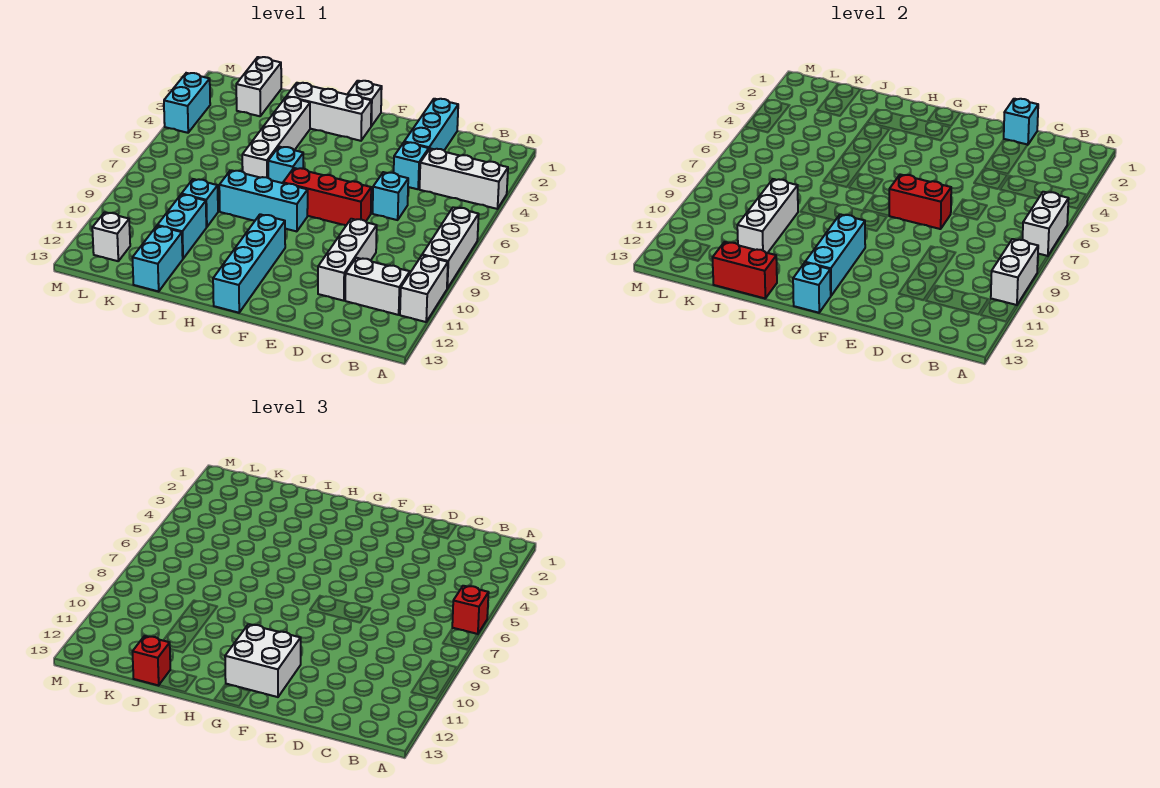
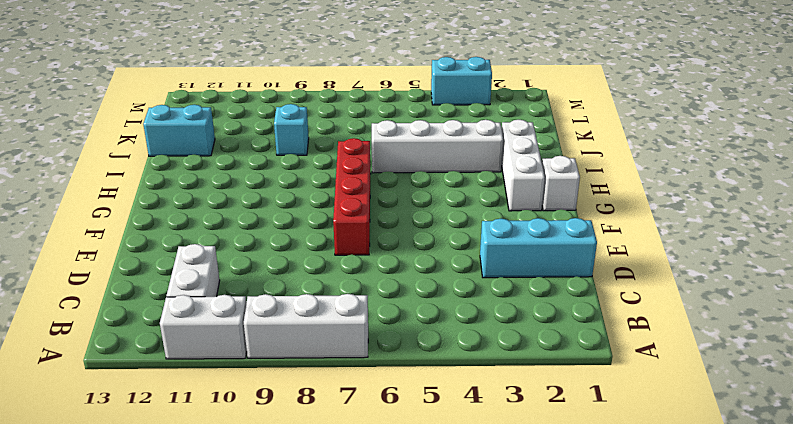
red 1x4 brick [333,138,371,255] -> red 1x3 brick [283,168,371,225]
none -> white 1x3 brick [420,148,508,209]
none -> cyan 1x1 brick [394,142,429,189]
none -> cyan 1x1 brick [373,172,408,220]
none -> white 1x3 brick [318,219,377,301]

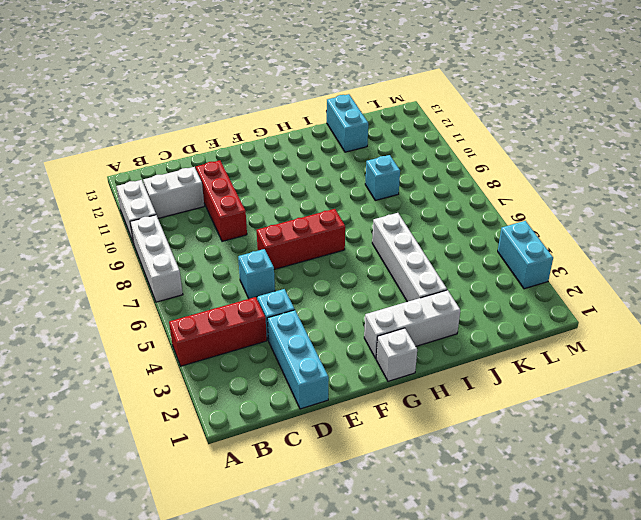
red 1x3 brick [169,297,267,366] -> white 1x3 brick [420,148,508,209]
red 1x3 brick [196,161,247,241] -> white 1x3 brick [318,219,377,301]
none -> cyan 1x3 brick [219,170,308,231]
none -> cyan 1x4 brick [213,214,285,313]
none -> cyan 1x1 brick [268,147,303,183]
none -> cyan 1x2 brick [157,194,206,258]

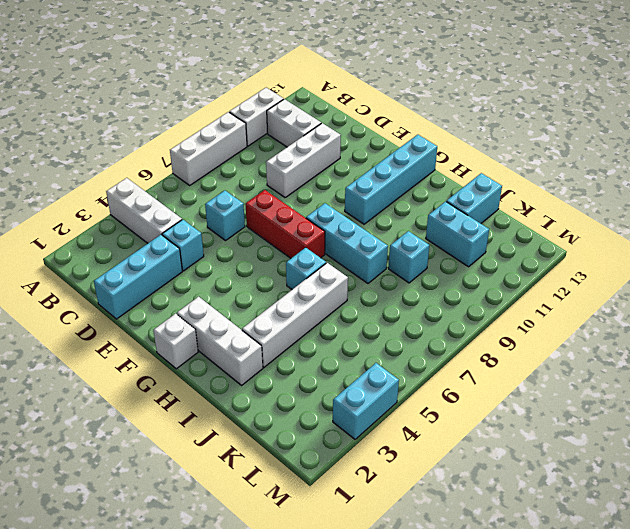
cyan 1x2 brick [426,201,489,267] -> cyan 1x2 brick turned to [157,194,206,258]
none -> white 1x2 brick [236,57,281,116]
none -> white 1x1 brick [92,212,130,261]
none -> white 1x2 brick [1022,192,1069,256]
none -> white 1x2 brick [991,239,1038,305]

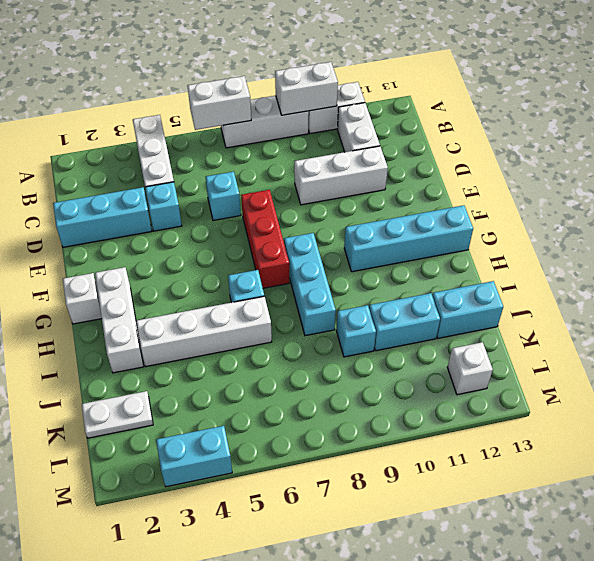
white 1x2 plate [82,391,153,438] -> white 1x2 brick [236,57,281,116]
none -> cyan 1x1 brick [1004,99,1038,145]
none -> red 1x2 brick [889,174,951,229]
none -> cyan 1x3 brick [805,214,865,296]
none -> cyan 1x1 brick [793,263,831,313]

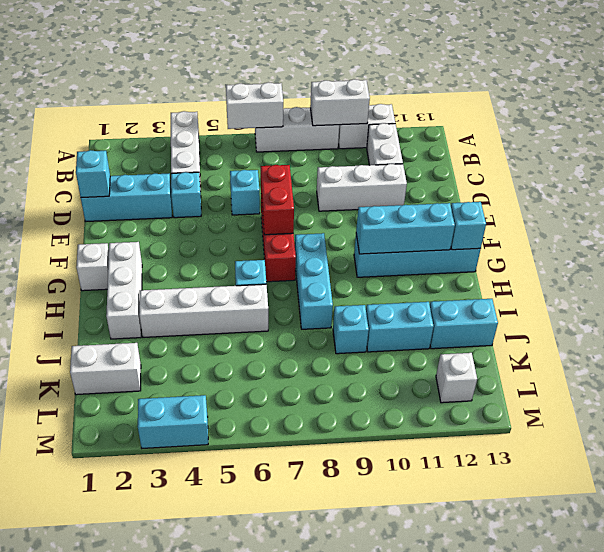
none -> red 1x2 brick [712,242,777,298]
none -> white 1x3 brick [737,179,798,253]
none -> red 1x1 brick [452,586,489,634]
none -> white 2x2 brick [225,624,301,697]

